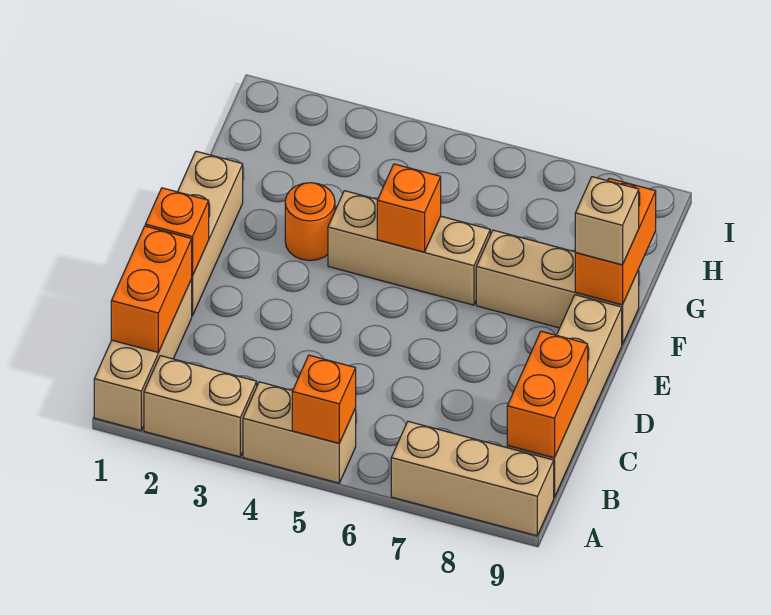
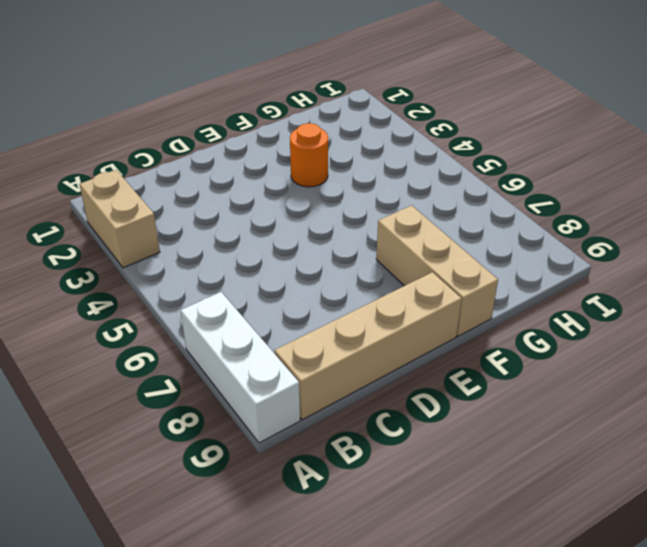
white 1x3 brick [181,292,300,443] -> tan 1x3 brick [391,421,554,536]
none -> tan 1x3 brick [94,279,192,430]
none -> tan 1x2 brick [243,382,356,483]
none -> tan 1x3 brick [178,151,243,316]

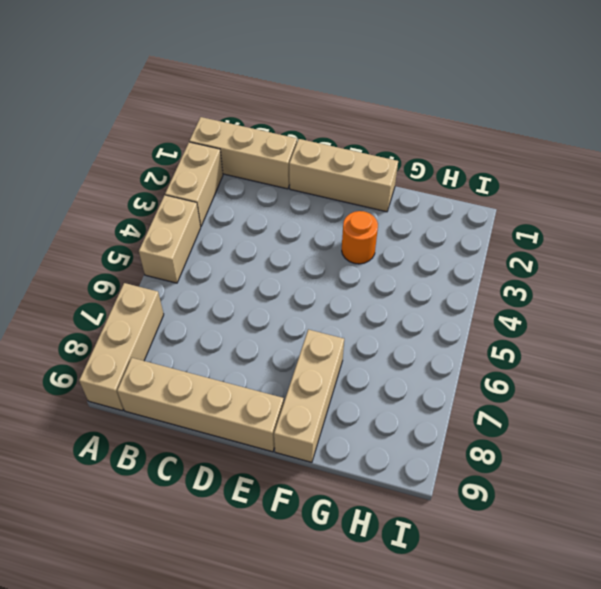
none -> tan 1x3 brick [328,191,490,305]
none -> orange 1x1 brick [292,355,356,443]
none -> orange 1x2 brick [111,226,192,352]

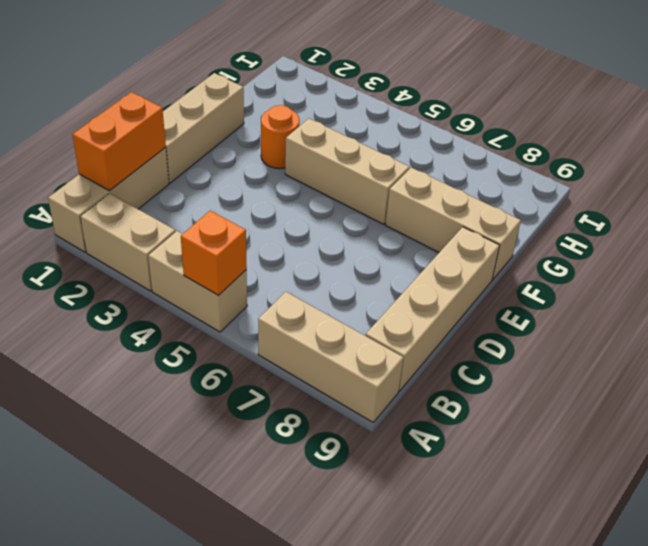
none -> orange 1x2 brick [507,331,588,458]
none -> orange 1x1 brick [145,188,209,276]
none -> orange 1x1 brick [377,164,441,252]

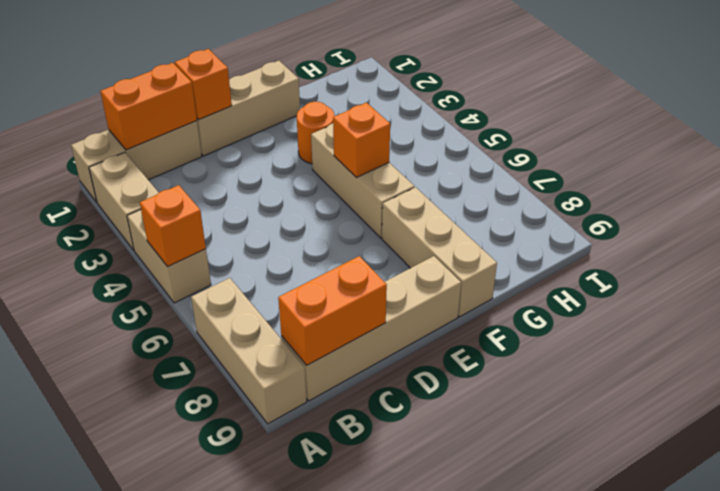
none -> orange 1x2 brick [575,178,656,305]
none -> tan 1x1 brick [575,177,639,265]

